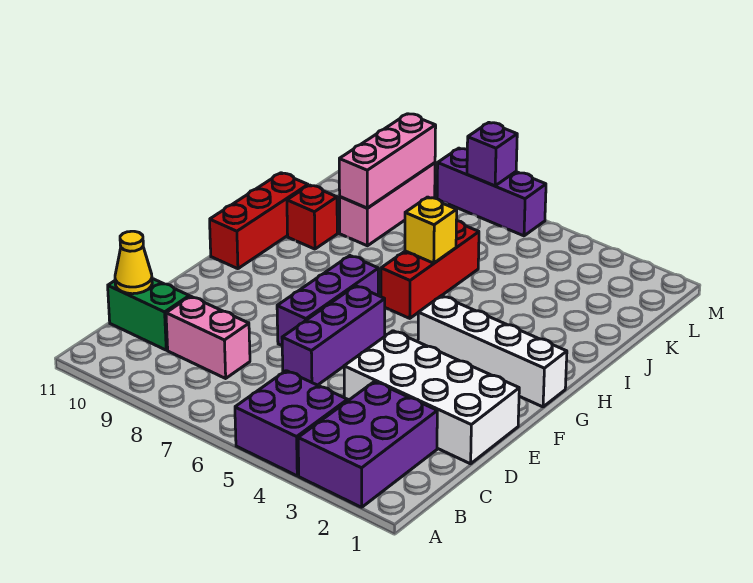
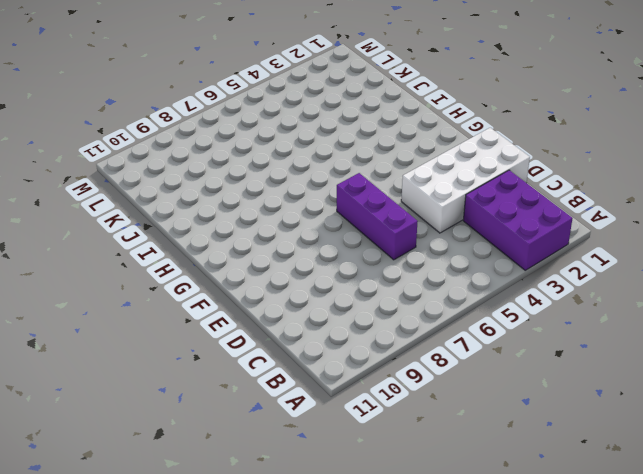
none -> purple 2x2 brick [235,371,348,476]
none -> pink 1x2 brick [166,296,250,378]
none -> green 1x2 brick [108,279,189,350]

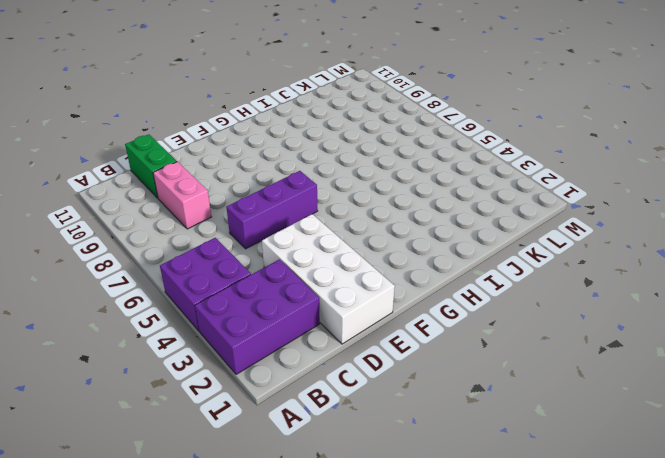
none -> purple 1x3 brick [277,256,378,345]
none -> white 1x4 brick [418,296,567,407]
none -> red 1x3 brick [210,173,308,269]

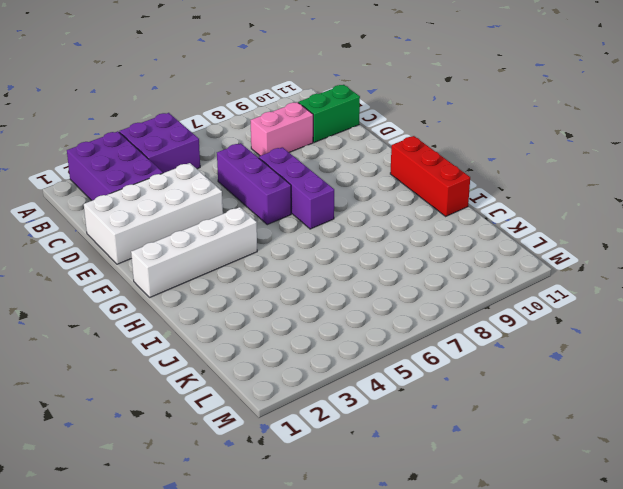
none -> red 1x3 brick [381,221,479,318]
none -> red 1x1 brick [287,185,337,249]
none -> pink 1x3 brick [340,163,435,246]

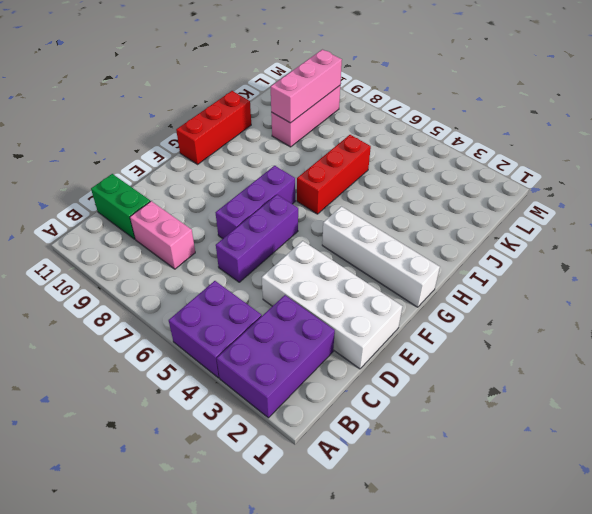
none -> red 1x1 brick [287,185,337,249]
none -> purple 1x3 brick [437,148,546,236]
none -> yellow 1x1 cone [115,231,152,294]

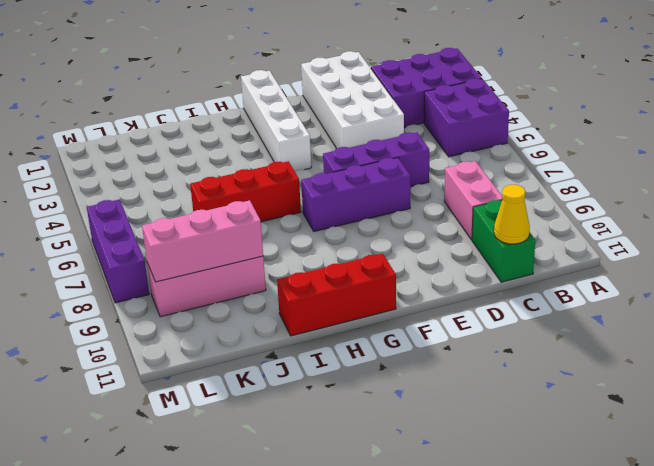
none -> red 1x1 brick [287,185,337,249]
none -> yellow 1x1 brick [405,197,457,263]
none -> purple 1x1 brick [467,123,517,186]

